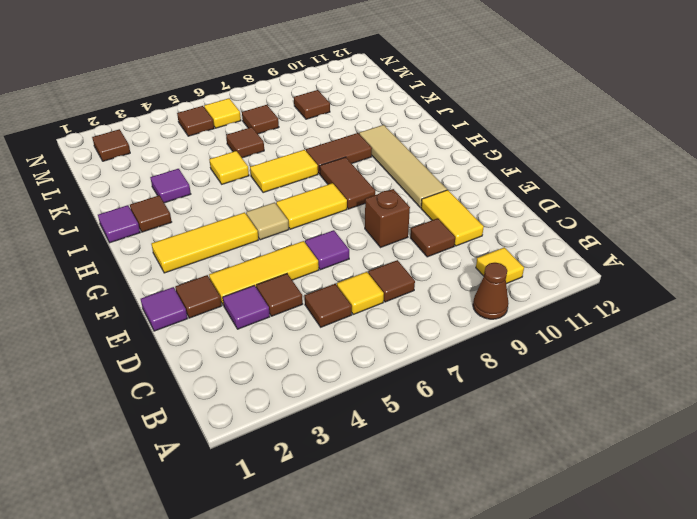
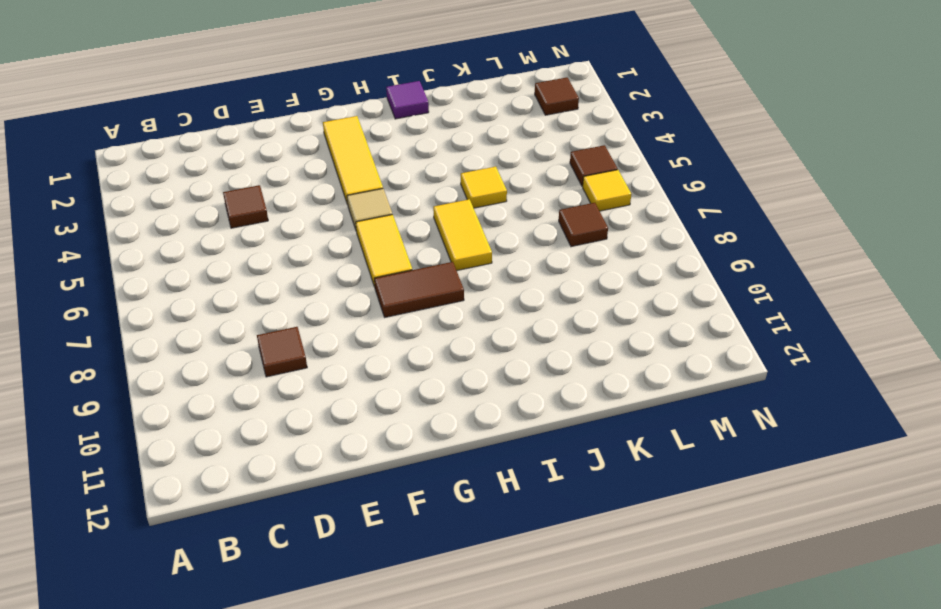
none -> brown 1x1 cone [473,263,508,319]
none -> yellow 1x1 tile [476,247,524,284]
none -> brown 1x1 tile [305,284,352,327]
none -> yellow 1x1 tile [337,272,384,314]

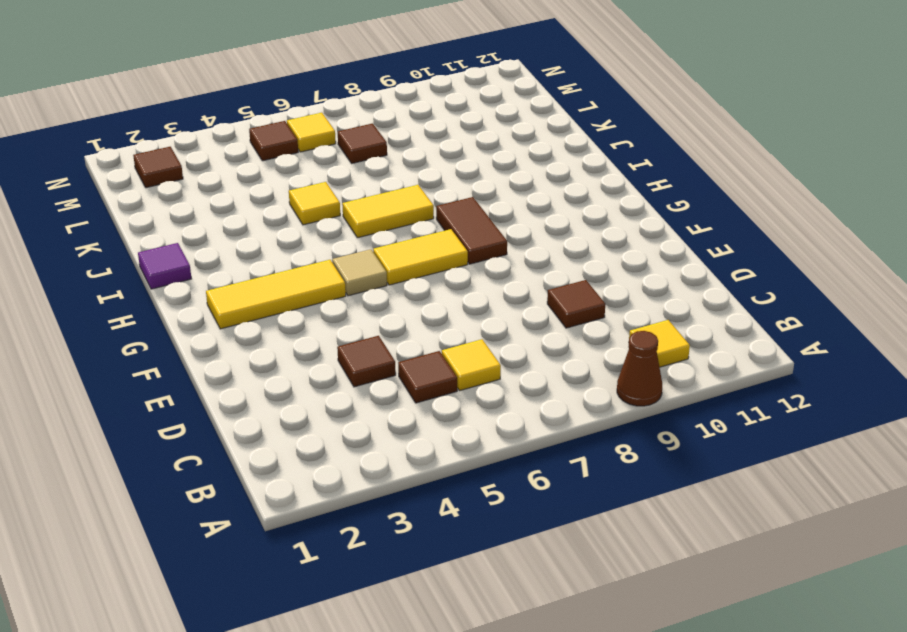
none -> brown 1x1 tile [368,260,415,302]
none -> purple 1x1 tile [223,285,270,329]
none -> yellow 1x2 tile [421,190,484,246]
none -> purple 1x1 tile [141,287,187,331]

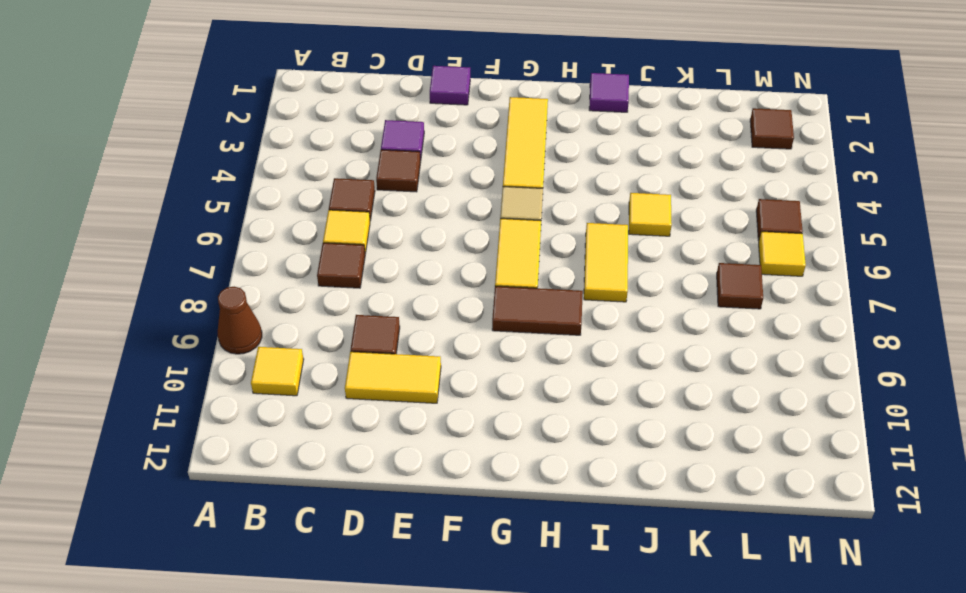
none -> brown 1x1 tile [175,275,222,318]
none -> yellow 1x3 tile [209,241,319,305]
none -> purple 1x1 tile [305,230,349,270]
none -> brown 1x1 brick [365,189,410,248]

